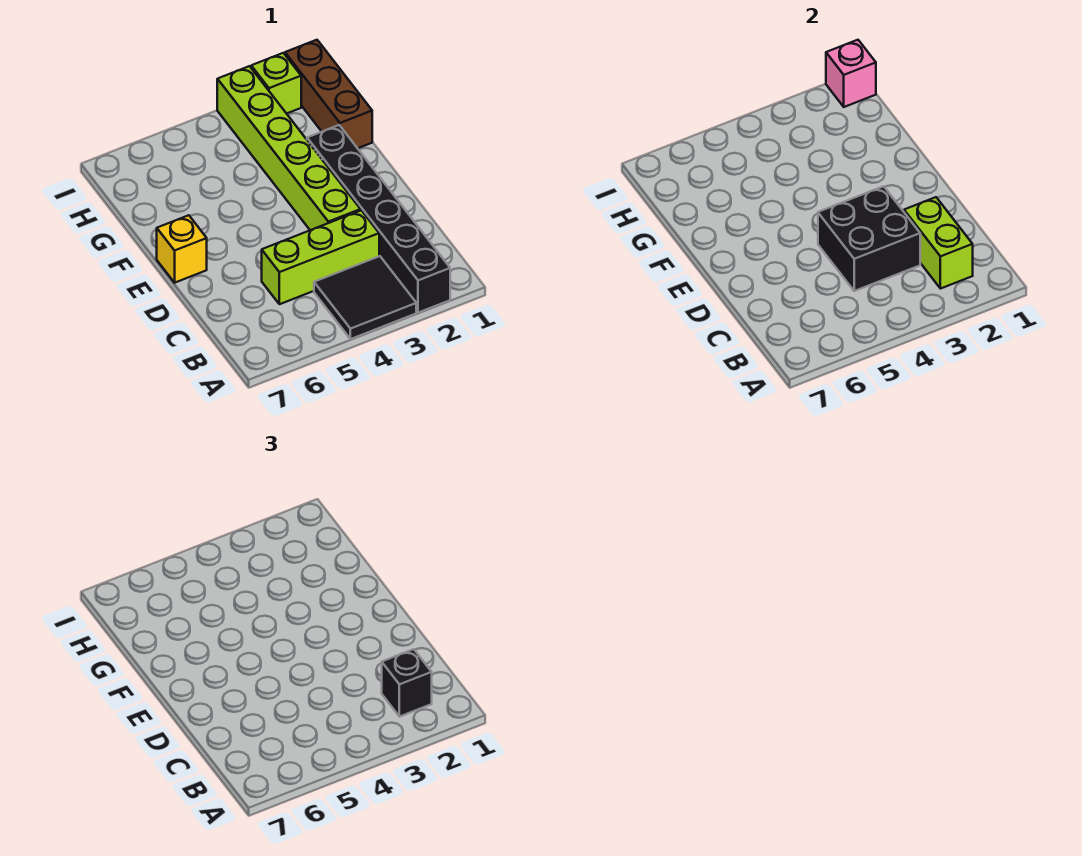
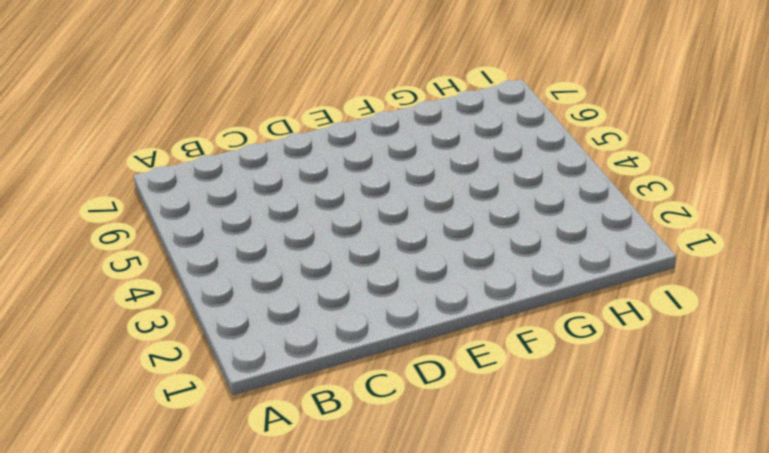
none -> black 1x6 brick [307,125,450,313]
none -> black 2x2 tile [314,256,416,339]

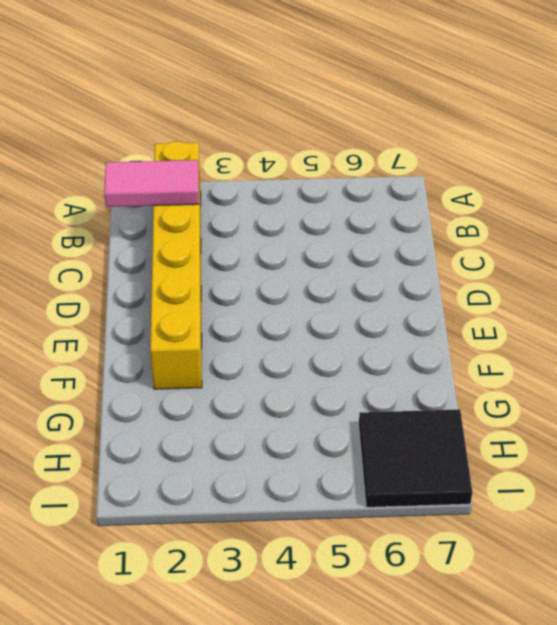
yellow 1x6 brick [150,141,202,389] -> black 1x6 brick [307,125,450,313]
pink 1x2 tile [104,160,199,207] -> lime 1x2 brick [904,197,973,289]
black 2x2 tile [359,409,472,507] -> black 2x2 tile moved to [314,256,416,339]
none -> lime 1x3 brick [262,210,379,304]
none -> lime 1x6 brick [217,66,361,230]

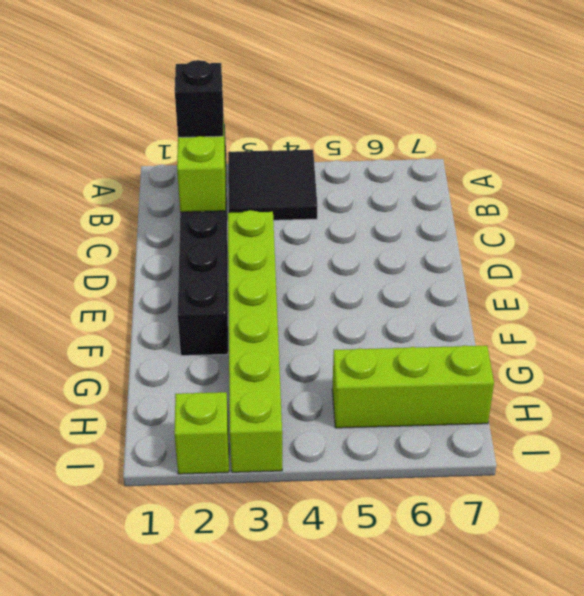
lime 1x3 brick [332,345,494,428] -> lime 1x3 brick moved to [262,210,379,304]
none -> yellow 1x1 brick [157,215,207,283]
none -> brown 1x3 brick [285,40,372,148]

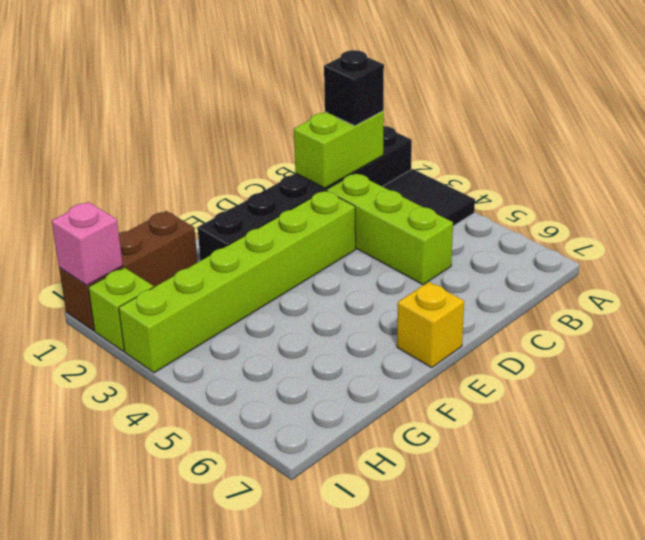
none -> black 2x2 brick [818,186,920,291]

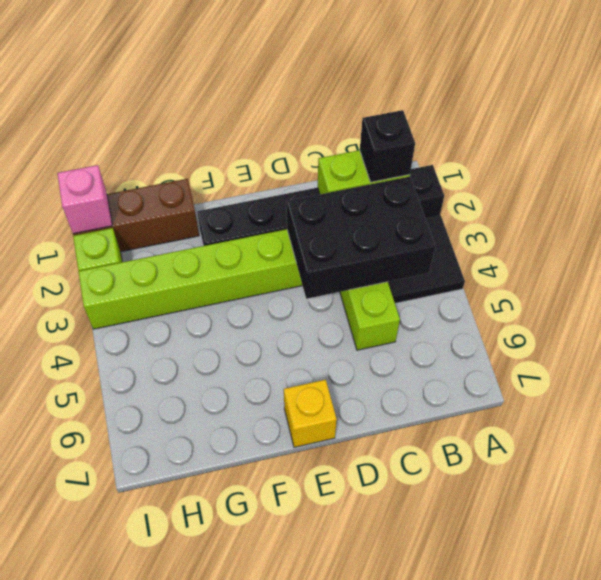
black 2x3 brick [286,177,435,299] -> black 2x2 brick [818,186,920,291]

